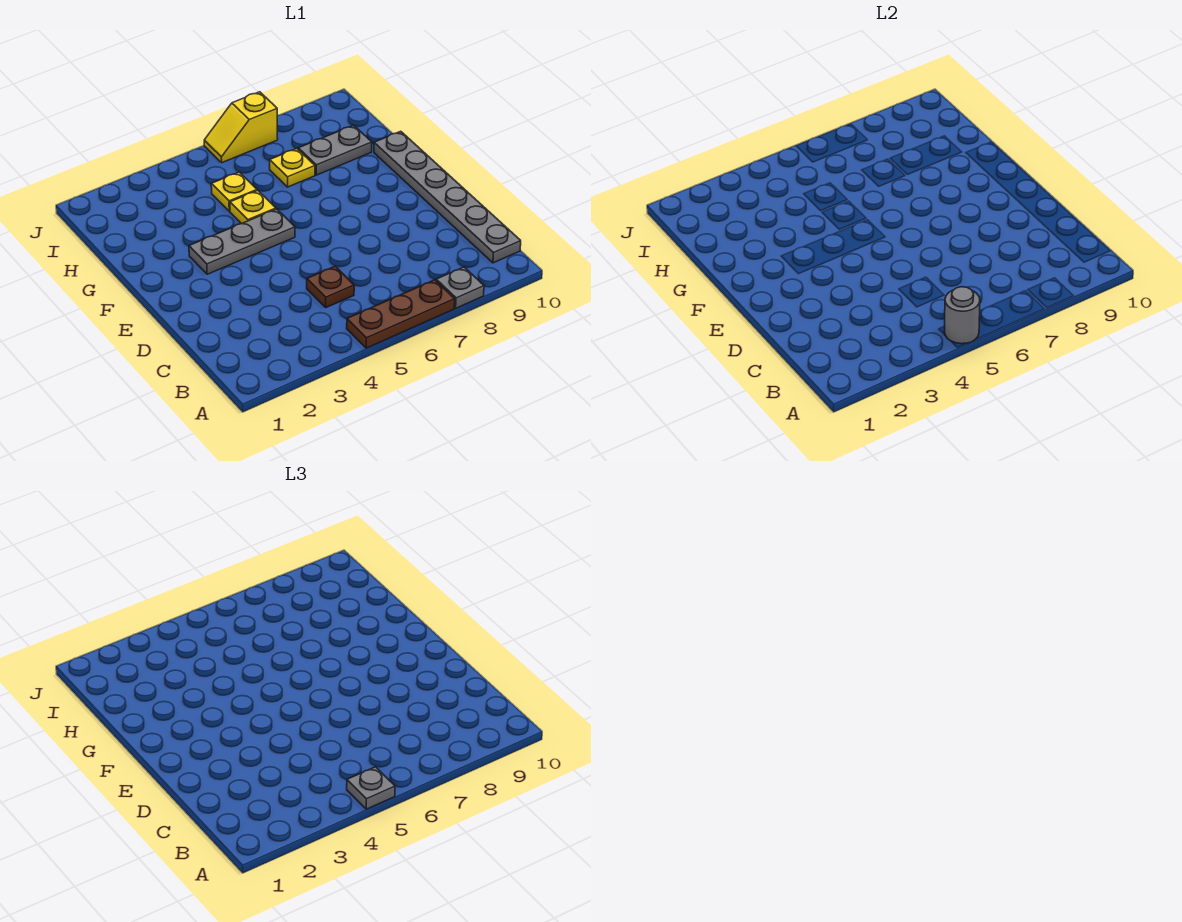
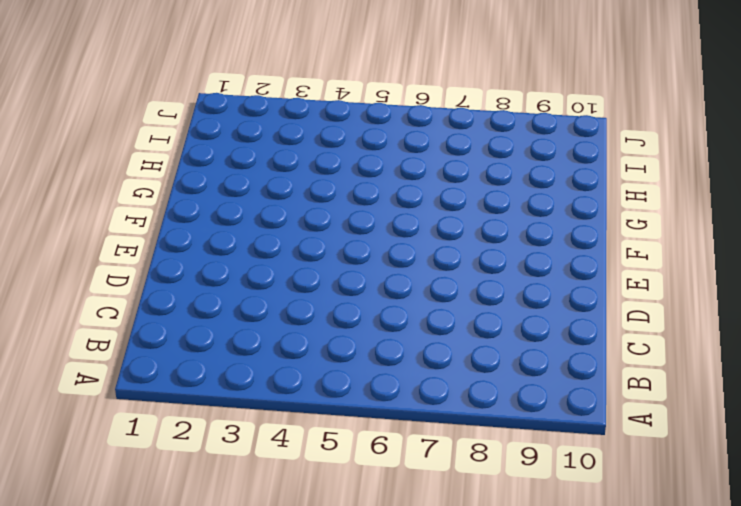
none -> brown 1x3 plate [347,280,455,348]
none -> grey 1x1 plate [436,267,484,308]
none -> grey 1x6 plate [374,131,521,263]

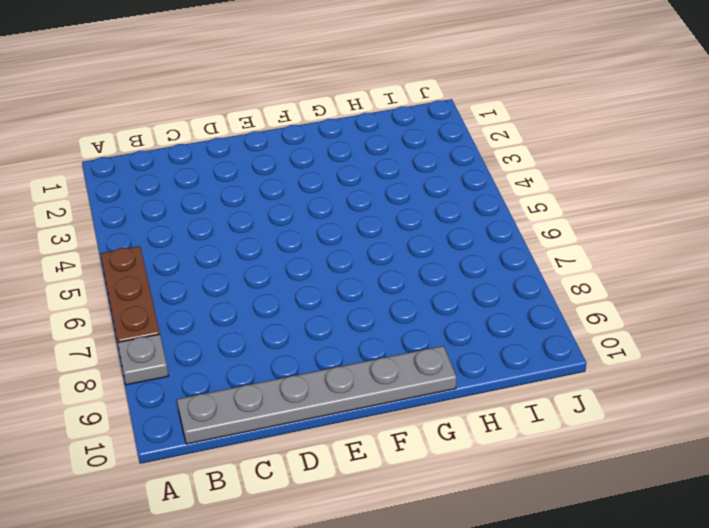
none -> brown 1x1 plate [307,267,354,307]
none -> grey 1x3 plate [189,209,295,274]
none -> yellow 1x1 plate [230,191,276,224]

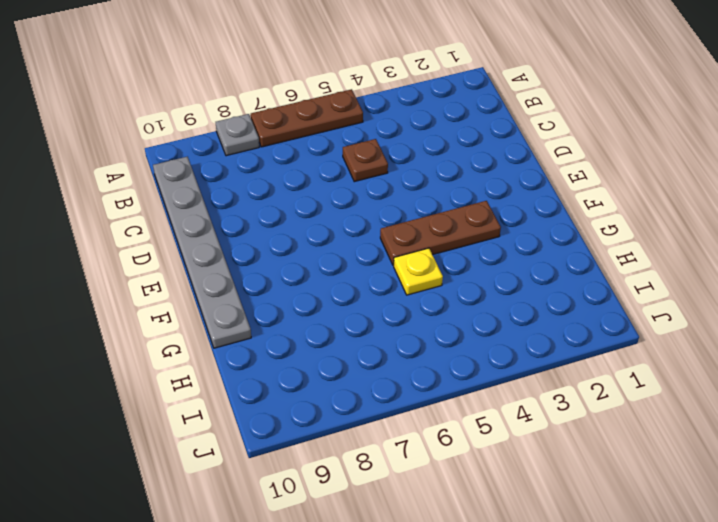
brown 1x3 plate [380,201,501,265] -> grey 1x3 plate [189,209,295,274]
none -> yellow 1x1 plate [211,172,257,211]
none -> yellow 1x1 plate [270,148,315,187]
none -> grey 1x2 plate [298,125,372,175]

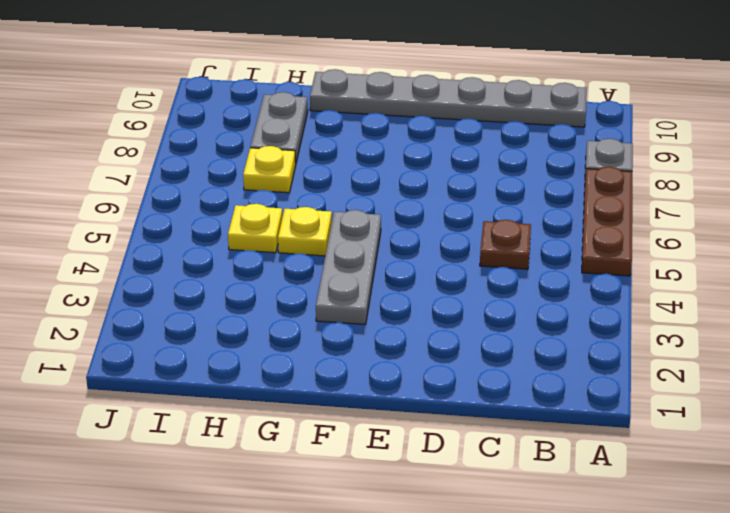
none -> yellow 1x2 slope [204,92,278,163]
none -> grey 1x1 round brick [944,287,980,344]
none -> grey 1x1 plate [347,767,395,809]

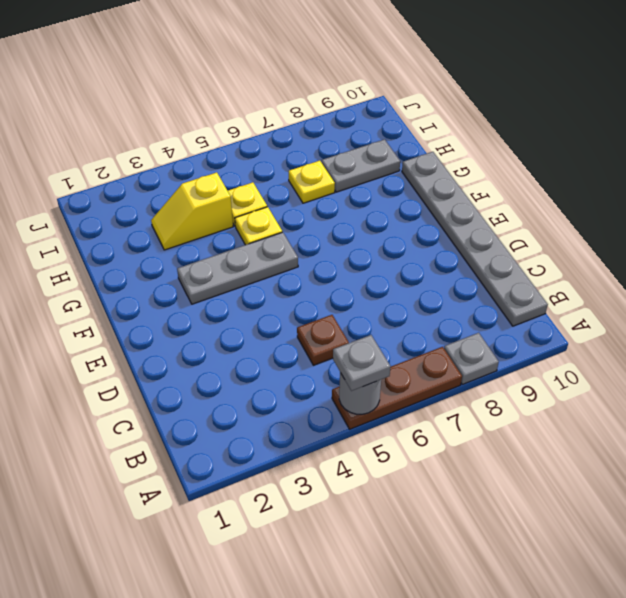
yellow 1x2 slope [151,172,233,250] -> yellow 1x2 slope moved to [204,92,278,163]

